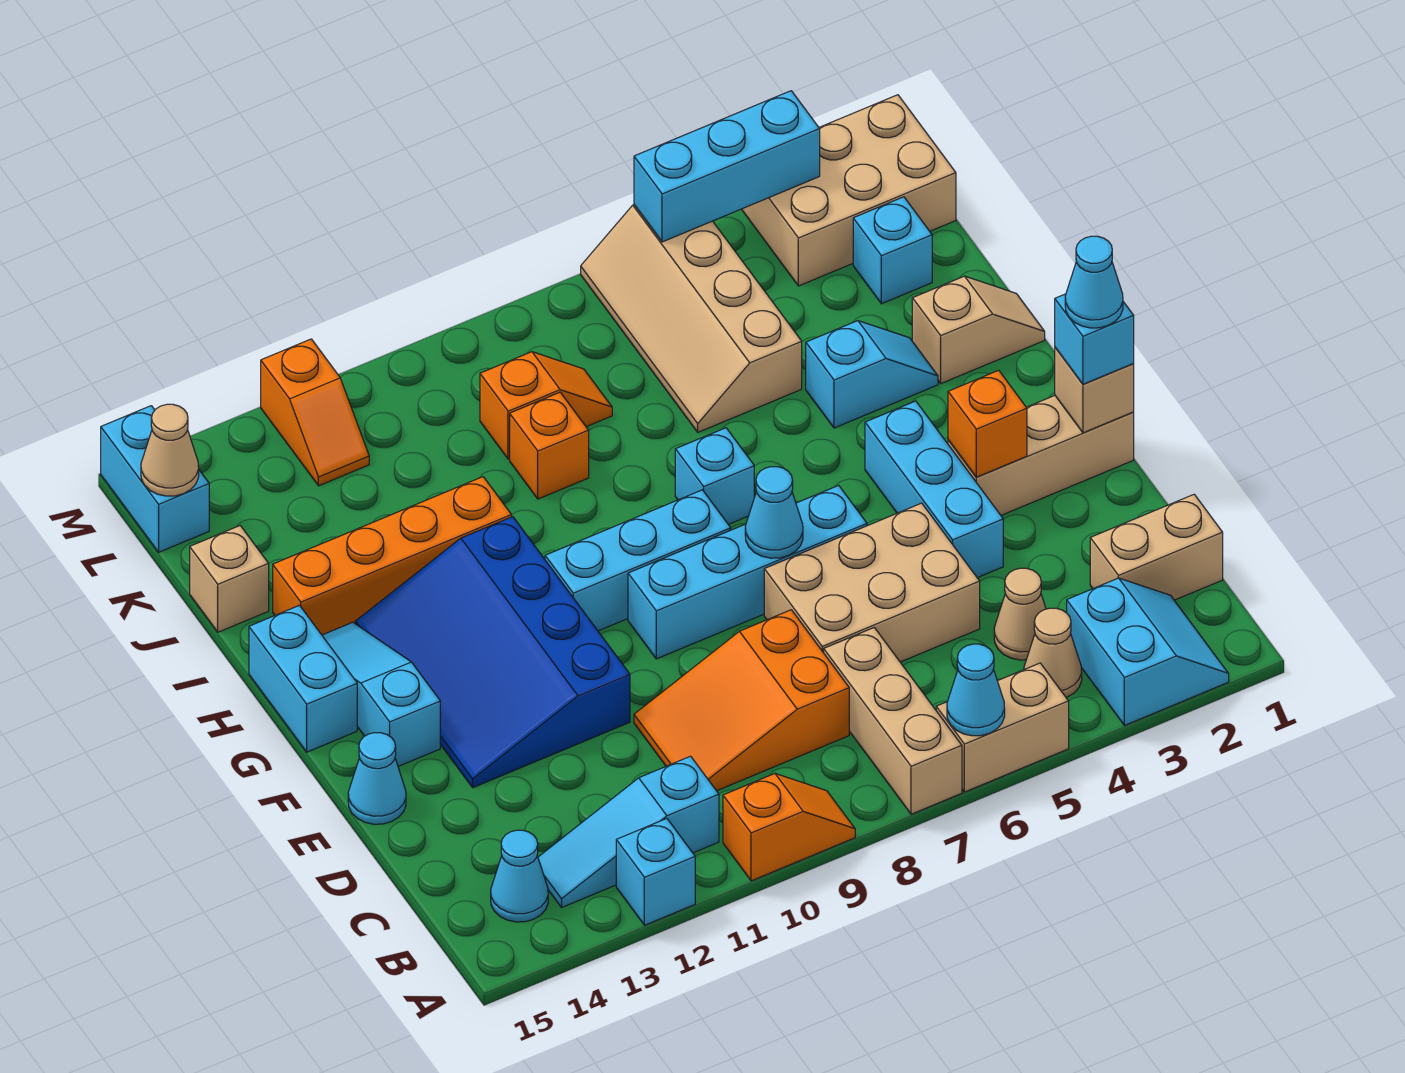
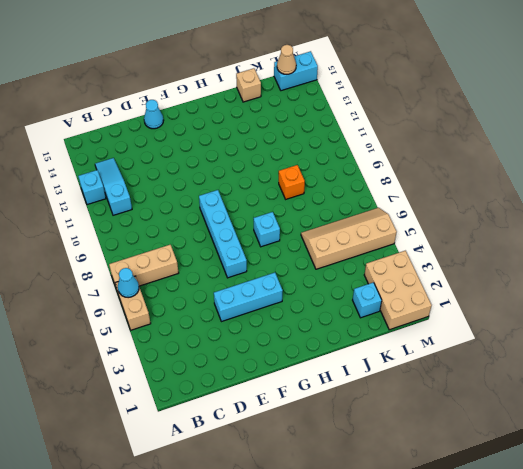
none -> cyan 2x2 slope [1067,578,1229,725]
none -> orange 1x2 slope [723,774,855,881]
none -> tan 1x1 cone [1024,608,1082,697]
none -> cyan 1x1 cone [491,830,548,922]

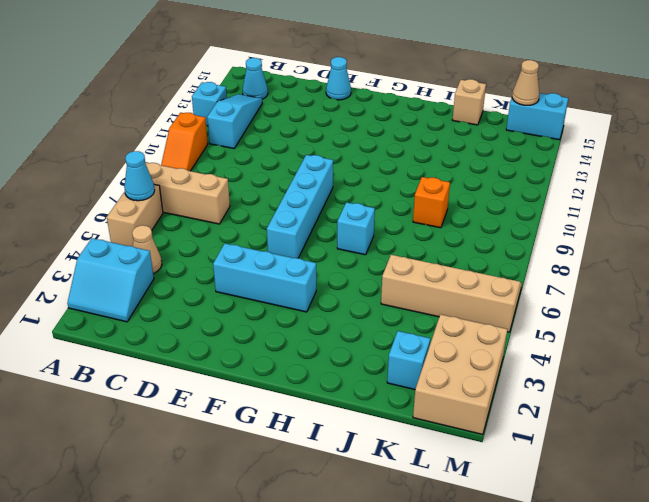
none -> tan 1x2 brick [1090,494,1223,600]
none -> tan 1x1 cone [994,568,1046,660]
none -> orange 2x3 slope [634,610,849,791]
none -> tan 2x3 brick [764,503,980,662]

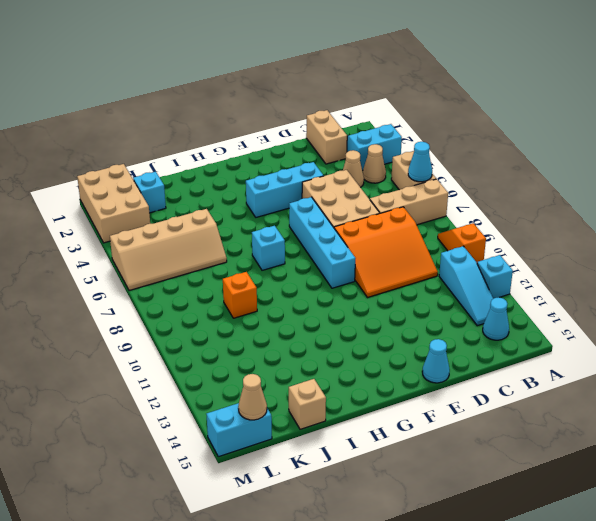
orange 3x3 slope [334,207,438,297] -> orange 2x3 slope [634,610,849,791]
none -> blue 3x4 slope [355,517,630,788]
none -> tan 1x3 brick [948,396,1134,515]
none -> cyan 1x3 slope [322,622,440,766]
none -> cyan 1x3 brick [545,490,731,631]

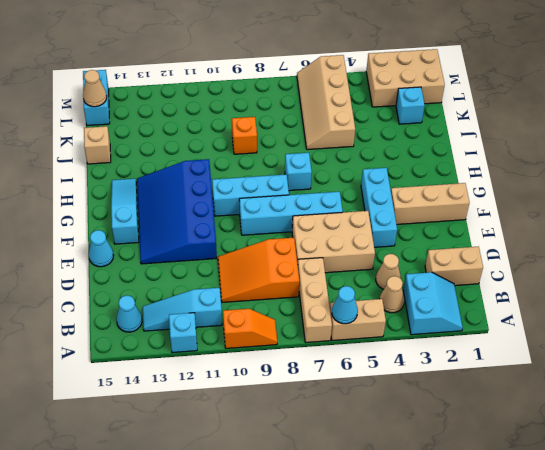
none -> cyan 1x2 brick [249,605,357,752]
none -> tan 1x2 slope [912,276,1045,383]
none -> cyan 1x2 slope [806,321,938,428]
none -> orange 1x4 brick [273,477,511,635]

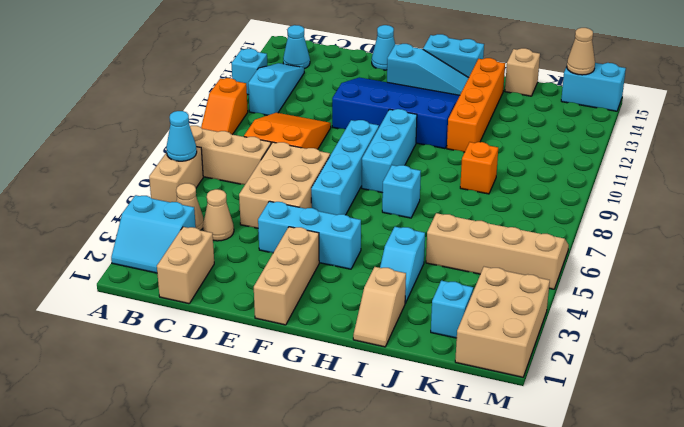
none -> orange 1x2 slope [480,352,612,459]
none -> orange 1x2 slope [261,339,369,486]
none -> tan 1x1 brick [1055,348,1134,433]
none -> orange 1x1 brick [948,370,1027,477]

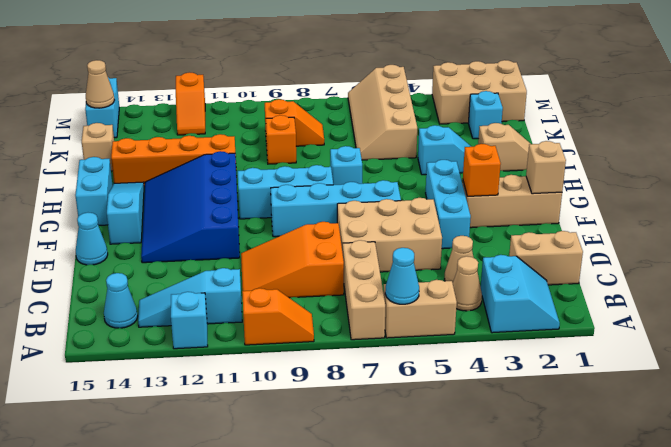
none -> cyan 1x1 cone [745,467,803,558]
none -> cyan 1x3 brick [634,91,820,242]
none -> cyan 1x1 brick [1055,294,1134,384]
none -> cyan 1x1 cone [1065,236,1123,328]

